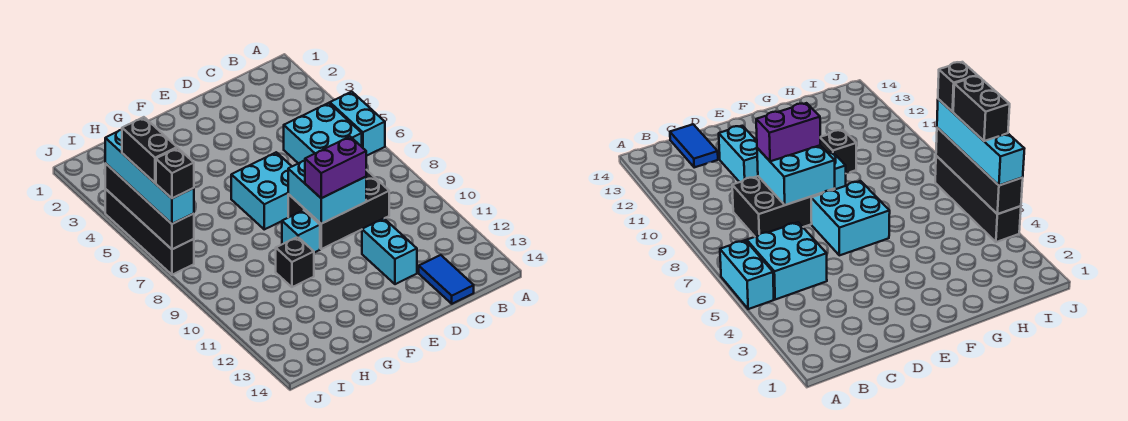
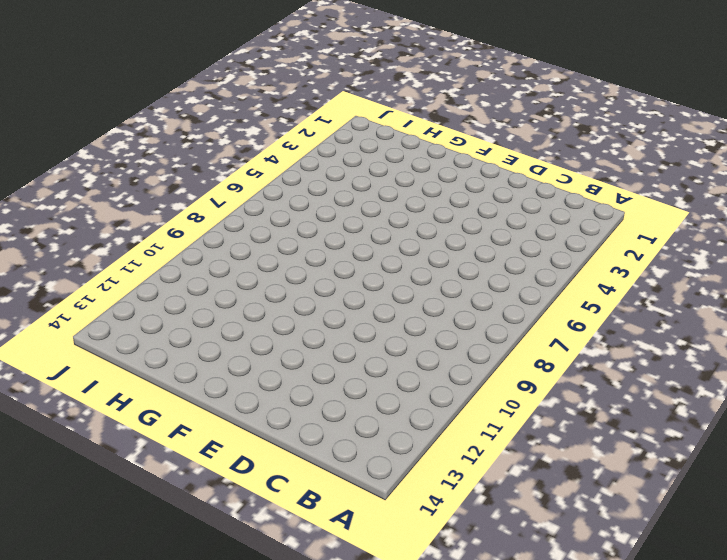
none -> cyan 1x2 brick [330,92,385,156]
none -> cyan 2x2 brick [284,103,362,163]
none -> black 2x3 brick [288,170,389,249]

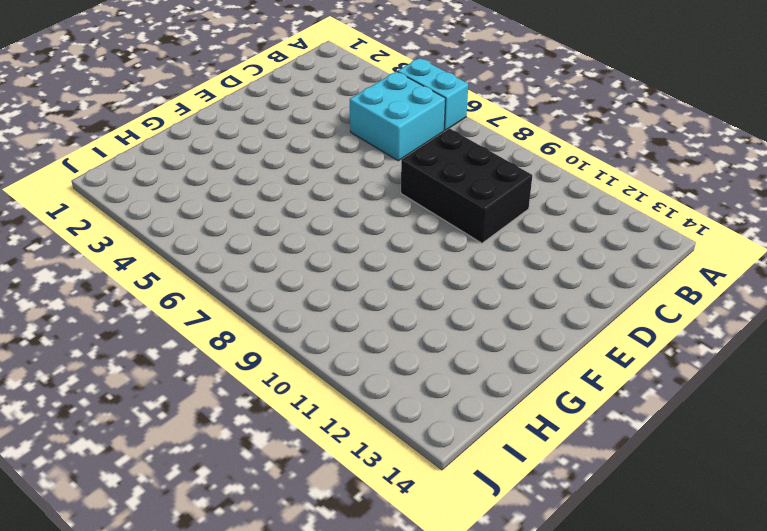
black 2x3 brick [401,129,532,243] -> black 2x3 brick turned to [288,170,389,249]
none -> blue 1x2 tile [419,255,474,304]
none -> cyan 1x2 brick [362,218,417,284]
none -> cyan 2x2 brick [231,152,292,229]

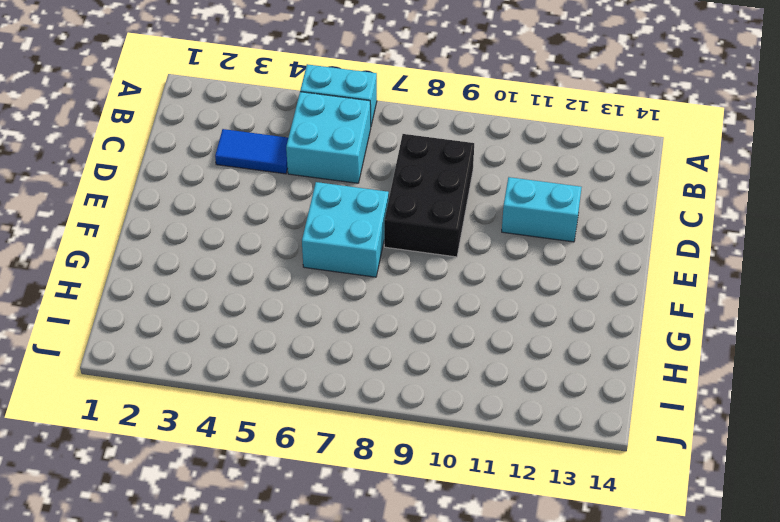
blue 1x2 tile [215,129,288,174] -> blue 1x2 tile moved to [419,255,474,304]
none -> cyan 1x1 brick [282,210,320,253]
none -> black 1x1 brick [276,237,314,287]
none -> black 1x4 brick [105,189,194,275]

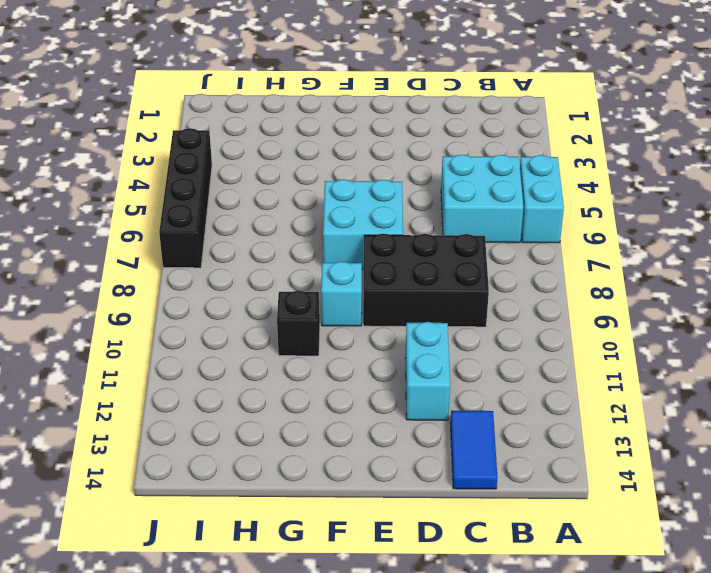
none -> cyan 2x2 brick [288,161,366,224]
none -> black 1x4 brick [105,163,194,249]
none -> purple 1x2 brick [305,137,366,198]

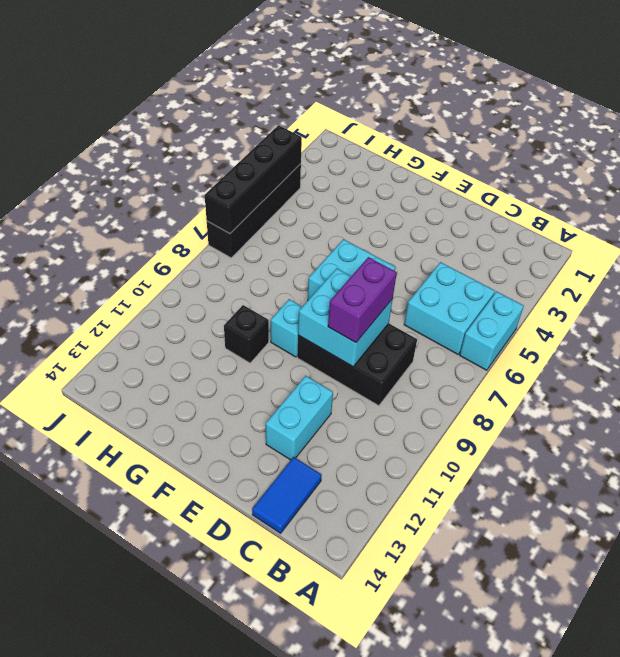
purple 1x2 brick [328,257,397,343] -> purple 1x2 brick turned to [305,137,366,198]
none -> cyan 1x4 brick [105,130,194,224]
none -> black 1x2 brick [122,117,177,183]
none -> black 1x1 brick [156,148,194,198]

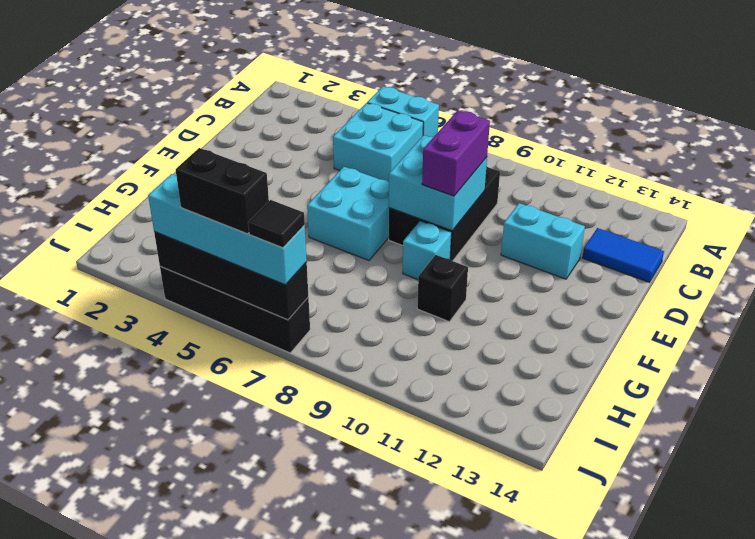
black 1x1 tile [248,200,305,248] -> black 1x1 brick [156,148,194,198]

